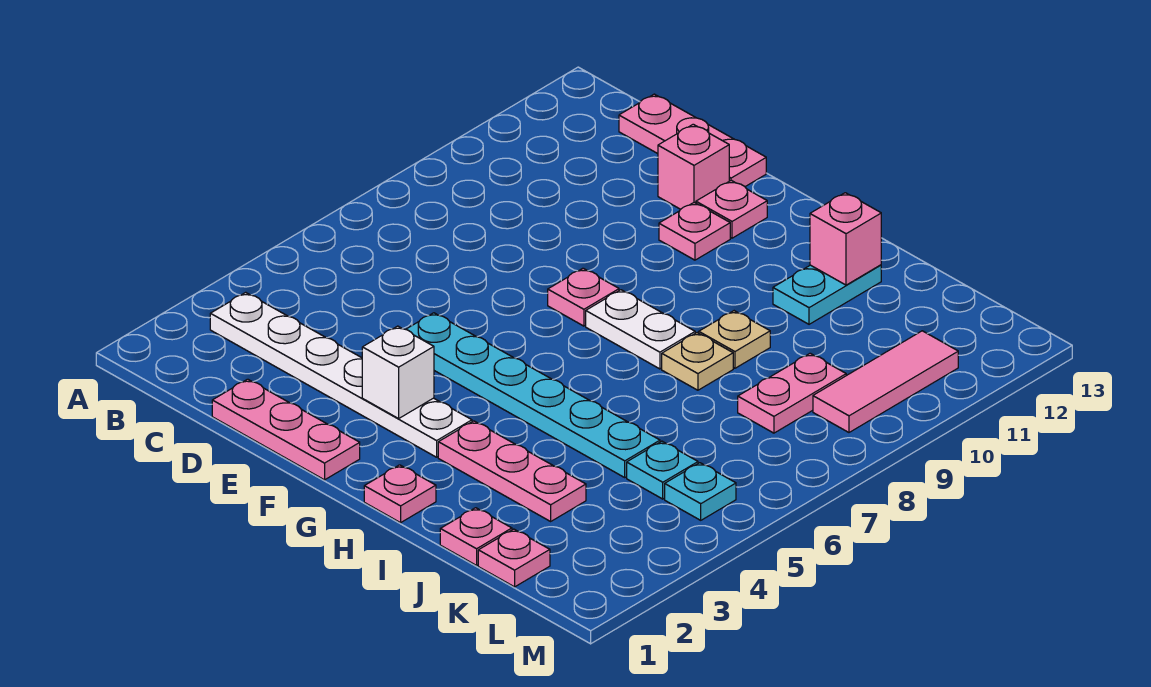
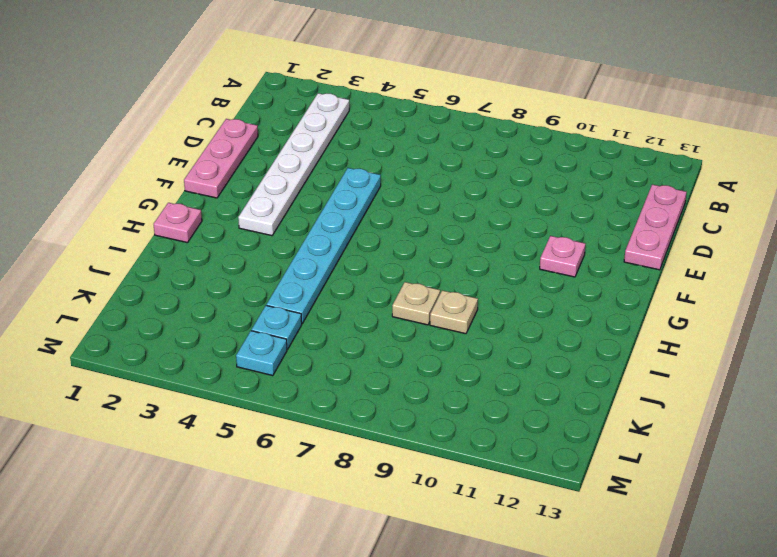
none -> pink 1x1 brick [658,124,729,209]
none -> pink 1x1 plate [548,268,619,326]
none -> pink 1x1 plate [696,180,767,238]

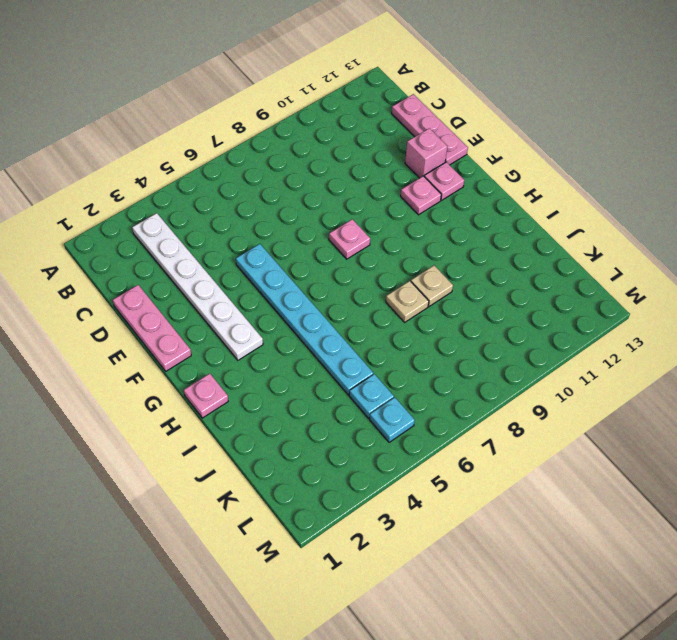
none -> white 1x2 plate [586,290,695,369]
none -> pink 1x3 plate [438,421,586,521]
none -> cyan 1x2 plate [773,265,881,324]

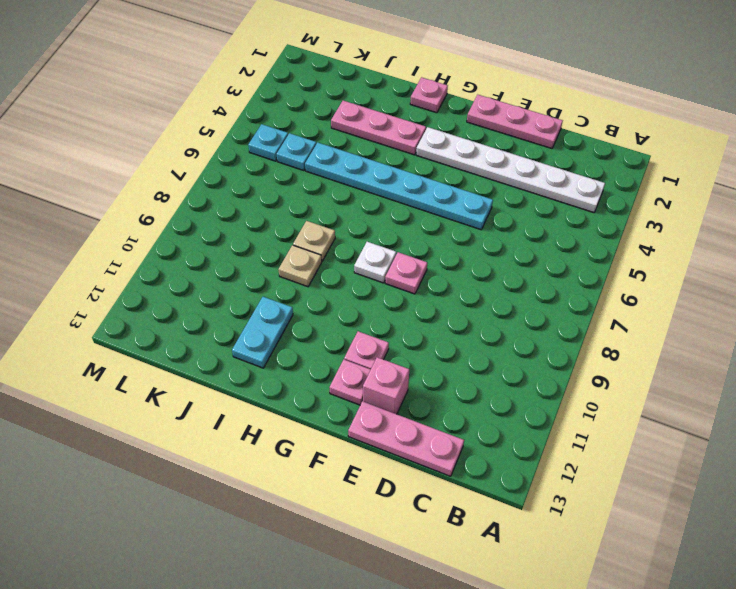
white 1x1 plate [354,242,396,283] -> white 1x2 plate [586,290,695,369]
none -> pink 1x1 plate [440,508,512,565]
none -> pink 1x1 plate [478,529,550,587]
none -> pink 1x2 plate [738,353,846,433]

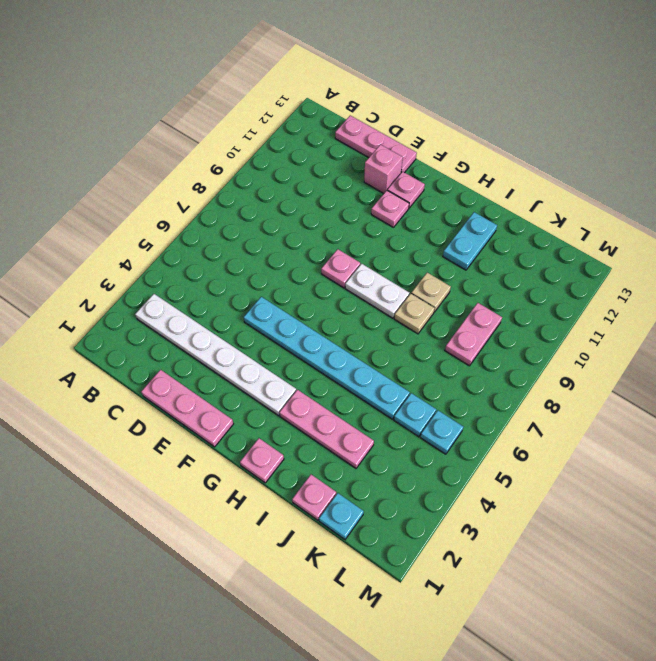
cyan 1x1 plate [319,493,364,539] -> pink 1x1 plate [478,529,550,587]
none -> pink 1x3 tile [813,331,958,432]
none -> white 1x1 brick [362,326,434,419]
none -> pink 1x1 brick [810,193,881,285]

